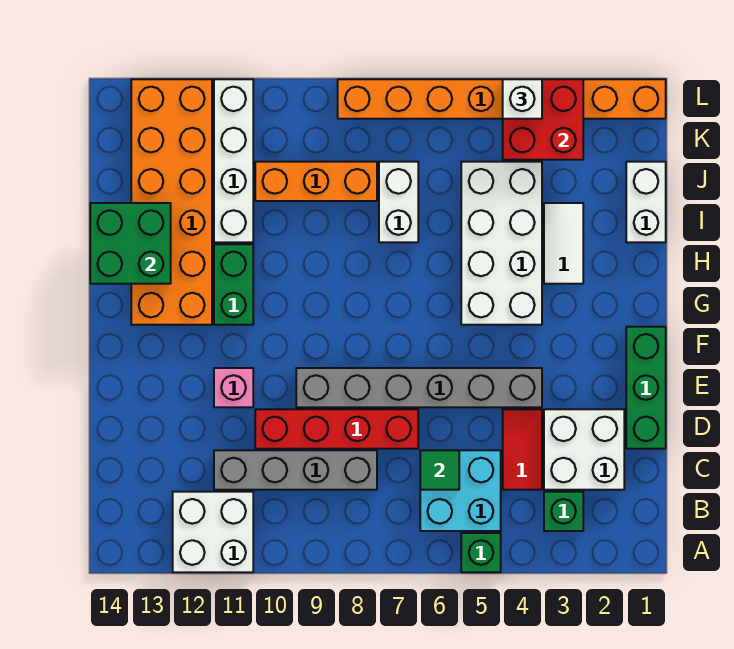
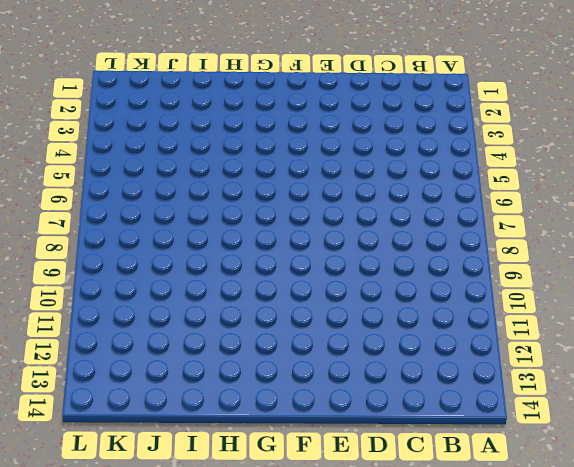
none -> green 1x1 brick [461,533,501,572]
none -> white 2x2 brick [173,492,253,572]
none -> green 1x1 brick [544,492,583,531]

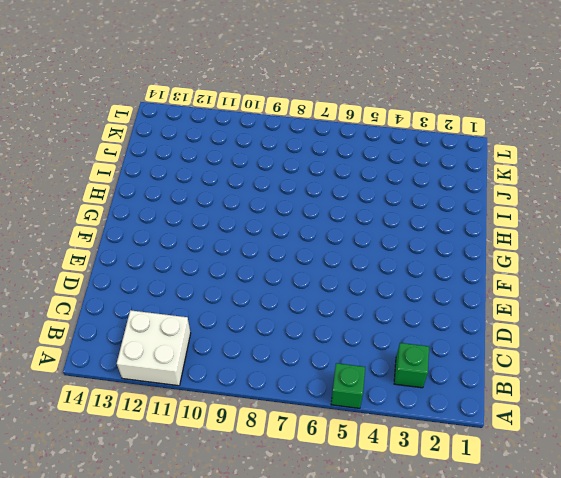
none -> cyan 2x2 brick [420,450,501,531]
none -> white 2x2 brick [544,409,624,490]
none -> red 1x2 tile [503,409,542,490]

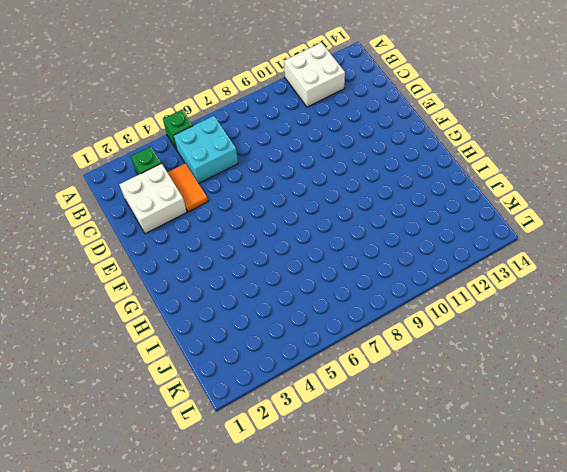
orange 1x2 tile [167,163,208,212] -> red 1x2 tile [503,409,542,490]
none -> grey 1x4 brick [214,450,377,490]
none -> green 1x3 brick [626,327,666,449]
none -> red 1x4 brick [255,409,418,449]

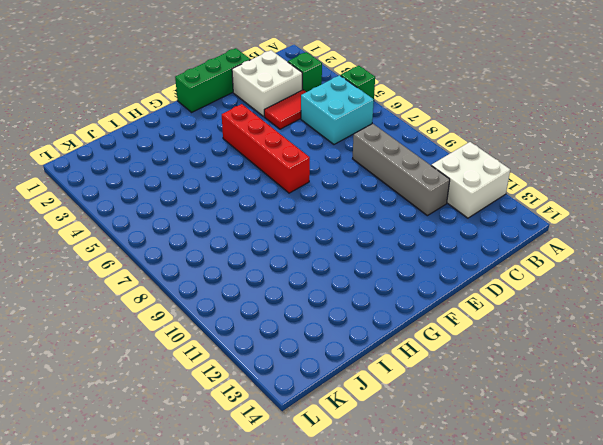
red 1x4 brick [222,104,310,193] -> red 1x4 brick moved to [255,409,418,449]
none -> grey 1x6 brick [296,368,542,407]
none -> pink 1x1 brick [214,368,253,407]
none -> white 2x4 brick [461,162,542,325]

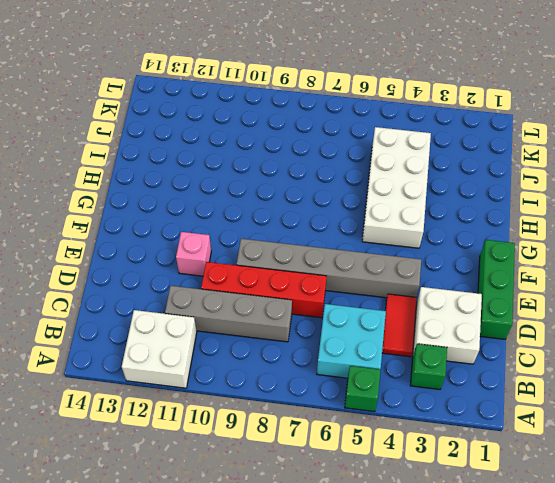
none -> green 1x2 brick [214,244,253,325]
none -> orange 2x6 brick [131,79,212,325]
none -> white 1x2 tile [544,203,583,284]

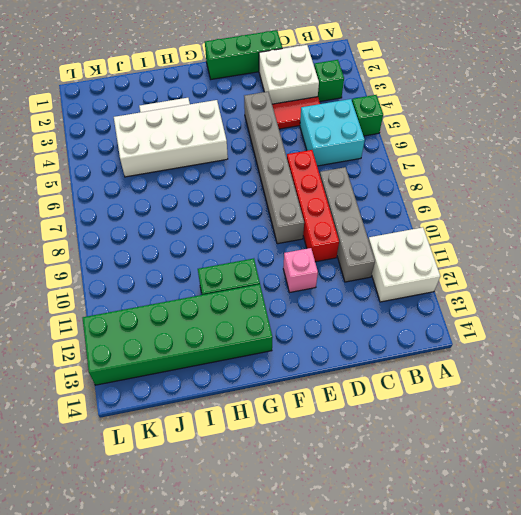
green 2x6 brick [83,284,273,385] -> orange 2x6 brick [131,79,212,325]
none -> white 1x2 brick [626,162,666,242]
none -> white 1x2 brick [379,162,418,242]
none -> white 1x4 brick [214,79,253,242]

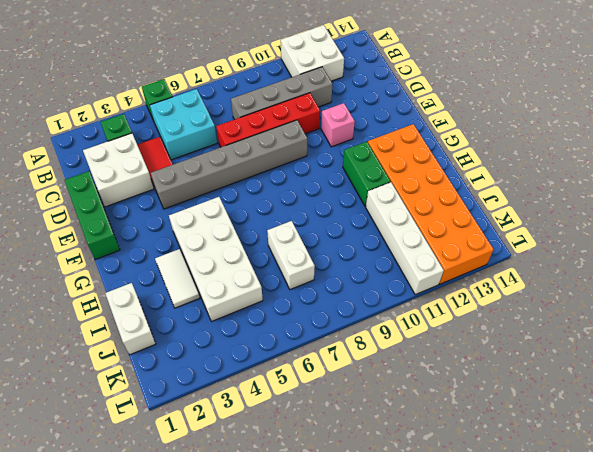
none -> orange 1x3 brick [255,162,377,201]
none -> orange 1x8 brick [338,79,666,119]
none -> green 1x1 tile [420,450,459,490]

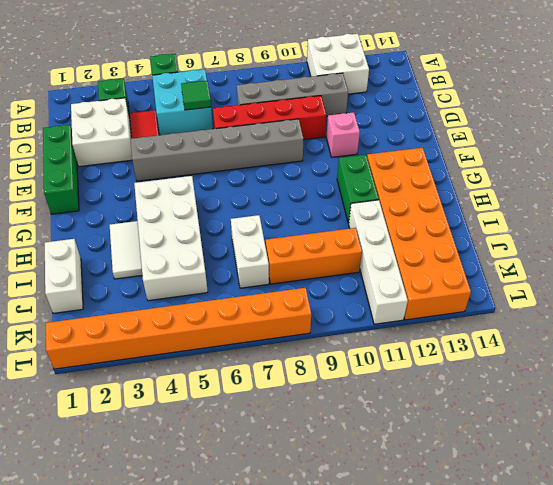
none -> green 2x2 brick [90,203,171,284]
none -> red 2x2 brick [503,79,583,160]
none -> white 1x1 brick [503,79,542,119]

